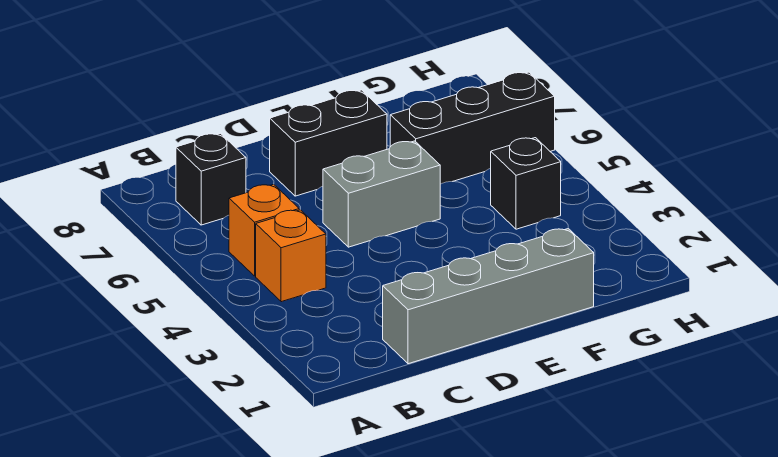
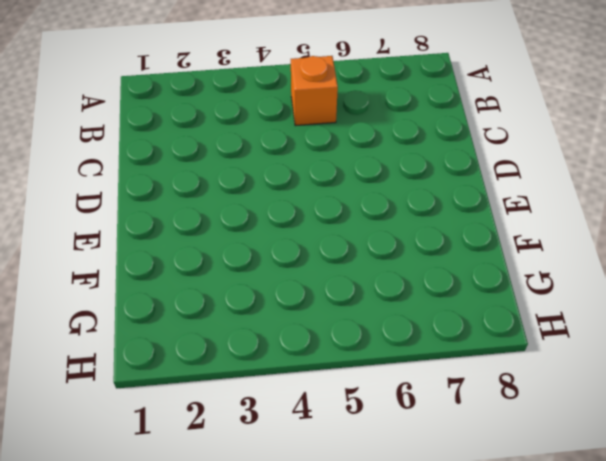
none -> orange 1x1 brick [256,210,326,302]
none -> black 1x1 brick [176,133,246,225]

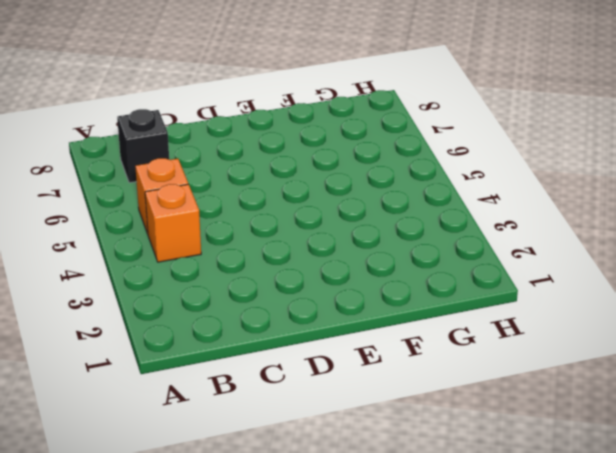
none -> grey 1x4 brick [383,229,594,364]
none -> grey 1x2 brick [323,141,440,247]

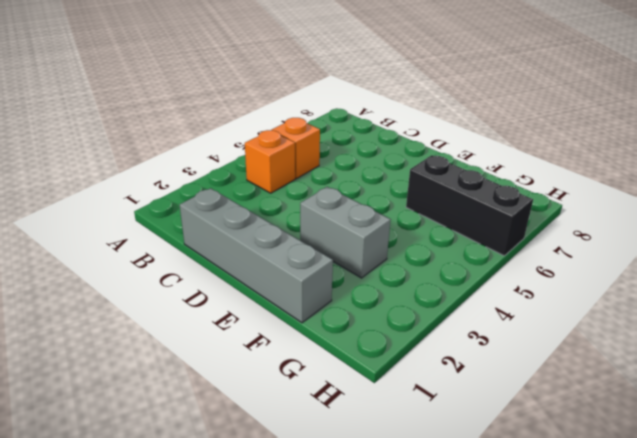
grey 1x2 brick [300,187,391,278] -> grey 1x2 brick moved to [323,141,440,247]
none -> black 1x1 brick [176,133,246,225]
none -> black 1x2 brick [270,90,387,196]

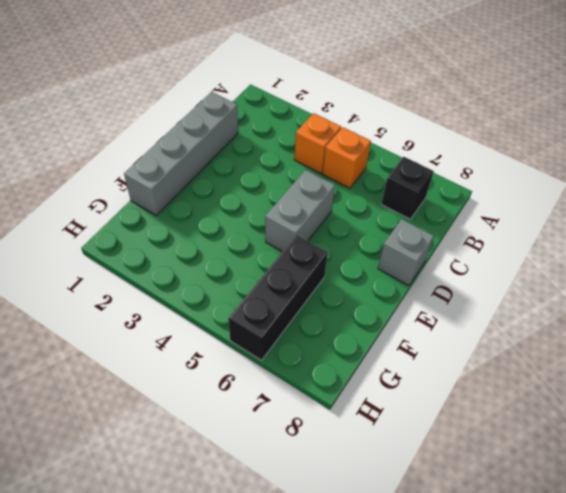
grey 1x1 brick [378,219,434,286] -> none
none -> black 1x2 brick [270,90,387,196]
none -> black 1x1 brick [491,138,561,229]

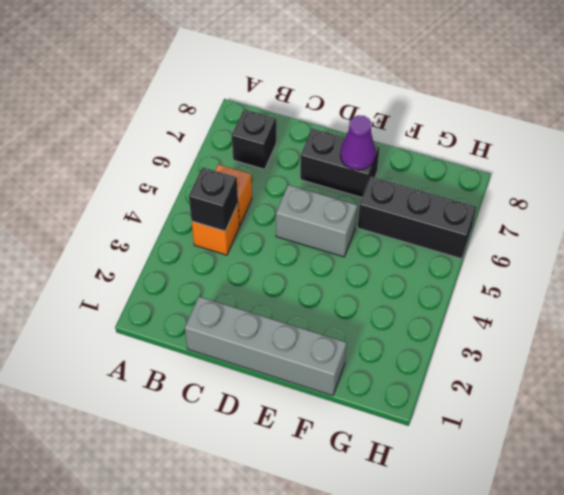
black 1x1 brick [189,167,238,231] -> black 1x1 brick moved to [491,138,561,229]
purple 1x1 cone [340,115,376,170] -> none

